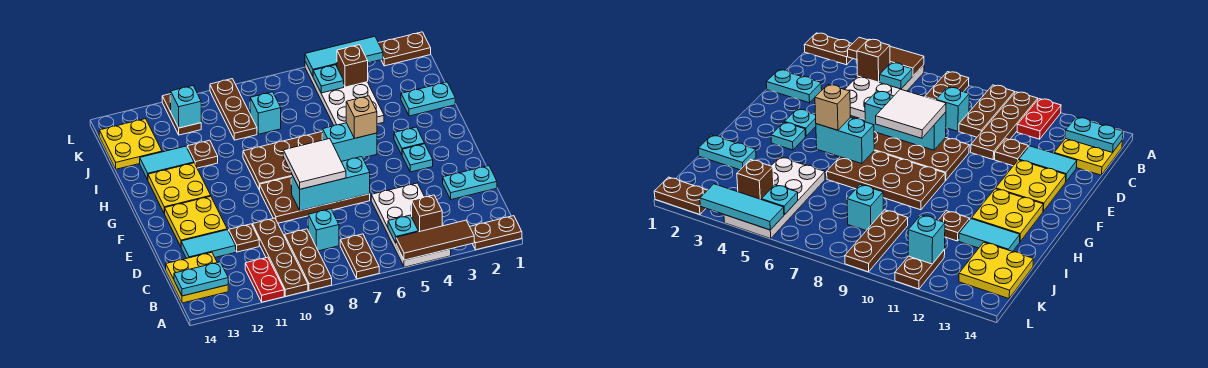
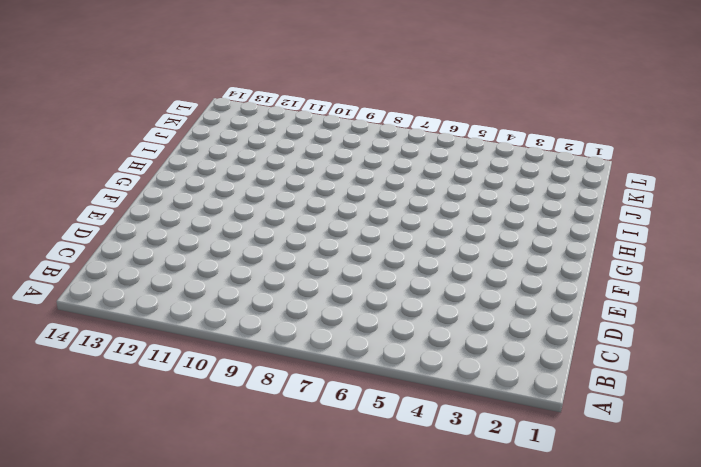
none -> brown 1x2 plate [470,216,522,250]
none -> white 2x4 plate [371,183,451,267]
none -> brown 1x2 plate [340,234,379,279]
none -> brown 1x3 plate [285,229,332,291]

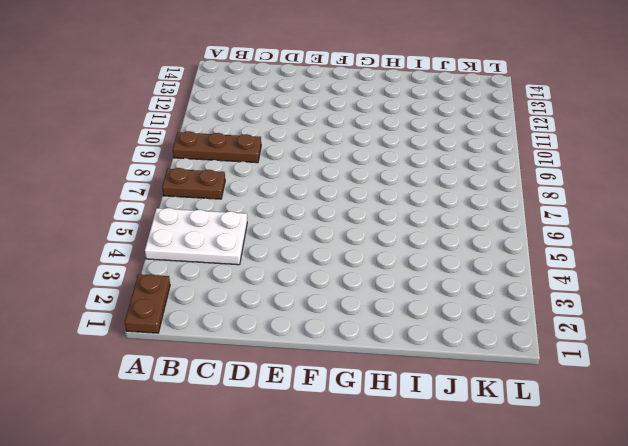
white 2x3 plate [145,208,247,265] -> white 2x4 plate [371,183,451,267]
none -> brown 1x4 plate [253,218,308,296]
none -> red 1x2 plate [245,257,284,302]
none -> yellow 2x2 plate [166,252,228,303]
none -> cyan 1x1 brick [308,209,339,251]

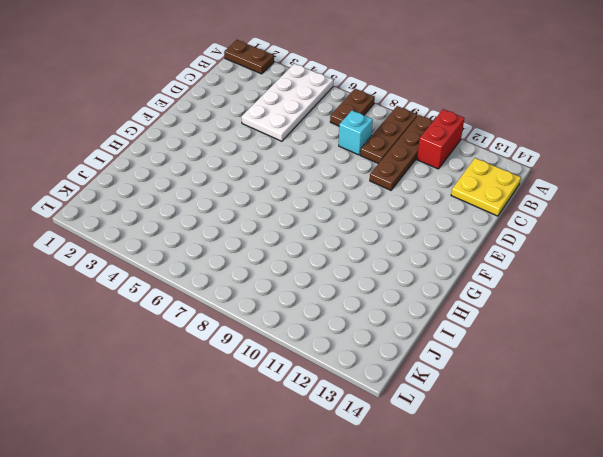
red 1x2 brick [417,109,465,169] -> red 1x2 plate [245,257,284,302]
none -> cyan 1x2 plate [443,166,497,200]
none -> brown 1x1 plate [229,224,259,252]
none -> cyan 1x2 tile [181,230,236,258]
none -> brown 2x4 plate [260,177,370,223]

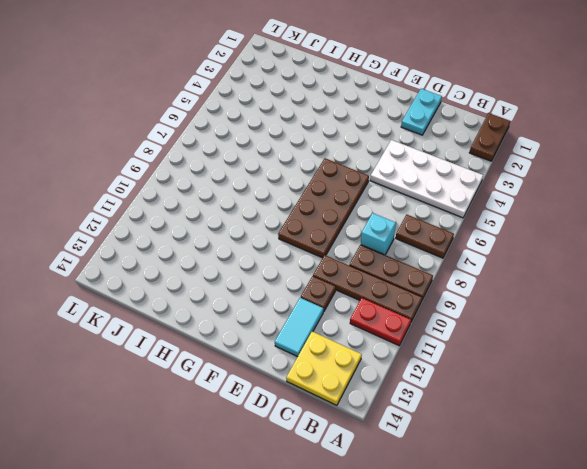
none -> yellow 2x2 plate [164,196,227,246]
none -> cyan 1x1 plate [402,144,433,172]
none -> cyan 1x1 plate [394,127,425,155]
none -> brown 2x4 plate [243,131,323,190]

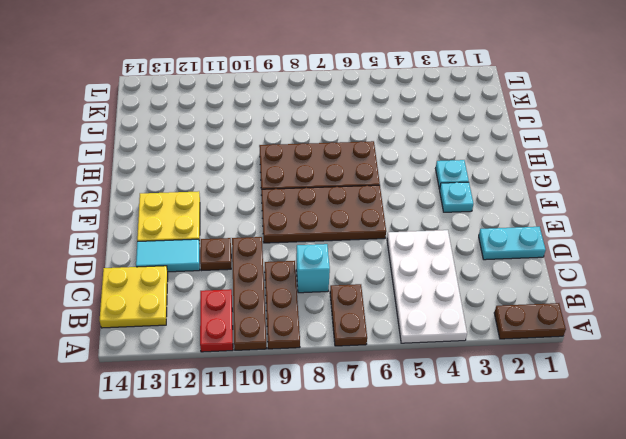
none -> yellow 2x2 plate [148,163,211,213]
none -> cyan 1x2 plate [401,82,455,116]
none -> white 2x4 plate [305,62,384,125]
none -> brown 1x1 plate [187,140,218,168]

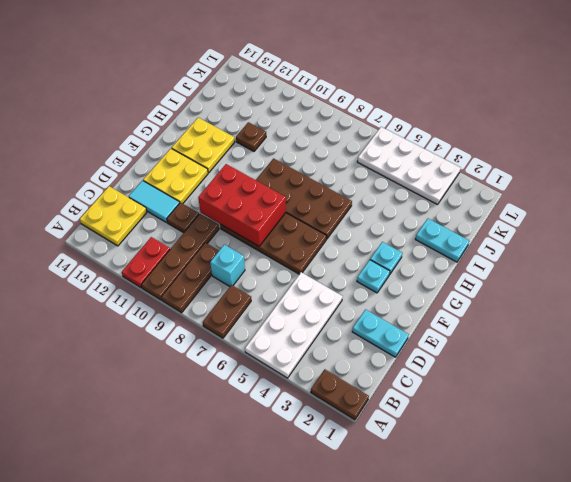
red 2x3 brick [198,164,286,246] -> cyan 1x3 brick [291,157,370,211]
white 2x4 plate [357,127,461,205] -> white 2x4 plate turned to [305,62,384,125]
none -> cyan 1x2 tile [140,146,194,180]
none -> cyan 1x1 brick [250,92,281,134]
none -> brown 1x3 plate [210,79,257,140]
none -> yellow 2x2 plate [99,119,162,169]

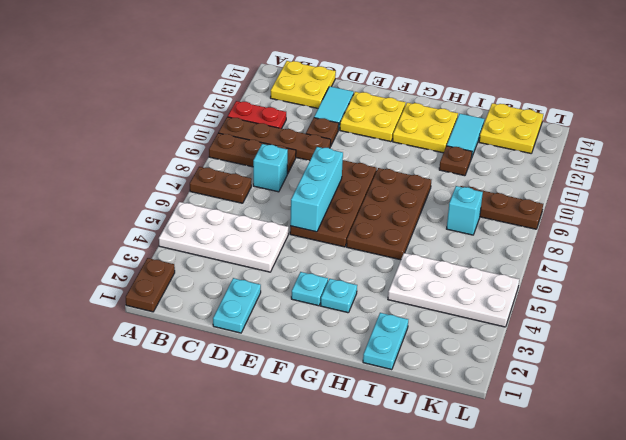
none -> brown 1x2 plate [162,94,201,135]
none -> brown 1x2 plate [379,32,431,66]
none -> brown 1x3 tile [396,220,474,260]
none -> brown 1x1 brick [411,195,442,232]

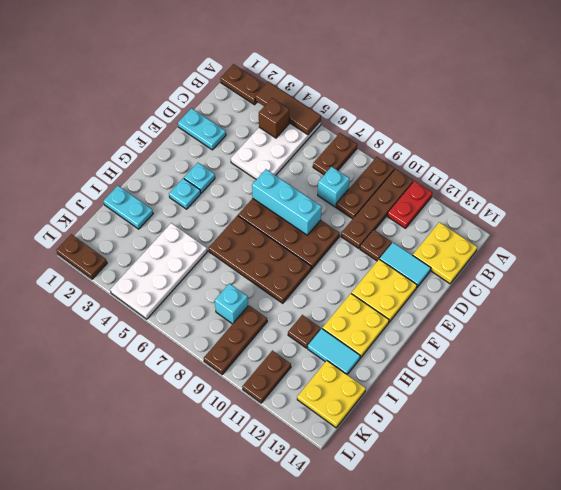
none -> cyan 1x1 plate [388,215,418,243]
none -> cyan 1x2 plate [174,262,228,296]
none -> cyan 1x2 brick [323,123,377,162]
none -> brown 1x1 brick [337,45,368,87]

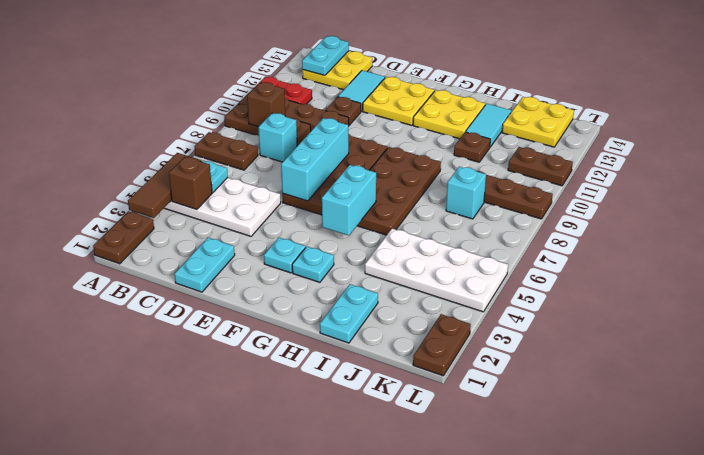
brown 1x1 brick [247,82,285,127] -> brown 1x1 brick moved to [337,45,368,87]
none -> cyan 1x1 plate [313,65,344,93]
none -> cyan 1x1 brick [170,86,201,128]
none -> cyan 1x3 tile [305,36,383,76]
none -> white 2x2 tile [283,139,346,189]

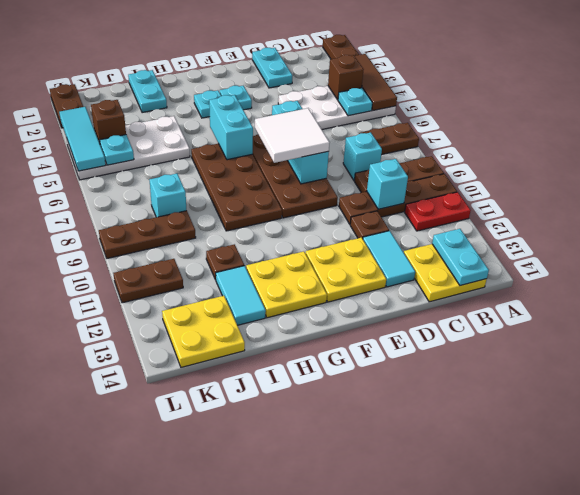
cyan 1x1 brick [367,159,408,209] -> cyan 1x1 brick moved to [170,86,201,128]
none -> tan 1x1 brick [346,96,377,138]

